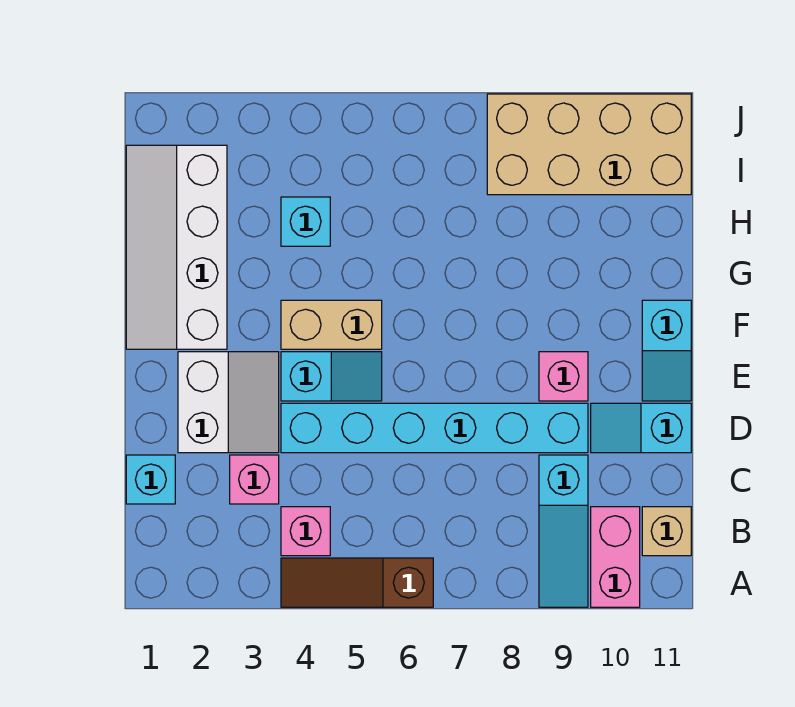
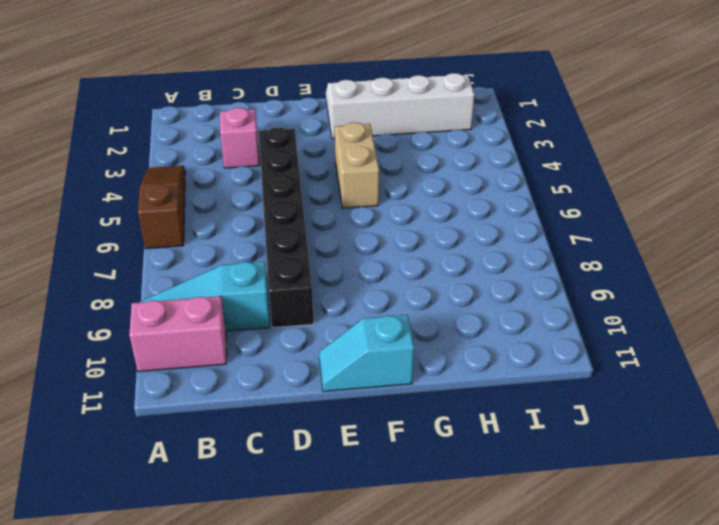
black 1x6 brick [259,127,314,328] -> cyan 1x6 brick [281,403,588,453]
none -> pink 1x1 brick [281,507,330,556]
none -> tan 1x1 brick [642,507,691,556]
none -> cyan 1x1 brick [126,455,175,504]

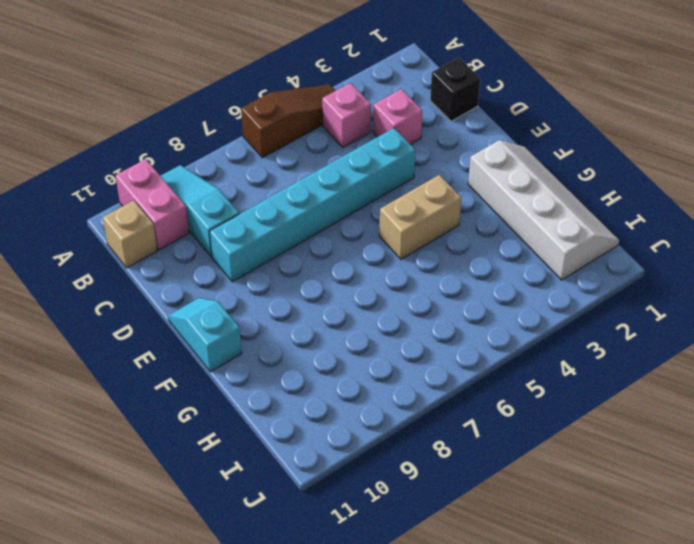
black 1x1 brick [430,58,480,121] -> cyan 1x1 brick [126,455,175,504]
none -> white 2x2 slope [178,352,279,453]
none -> cyan 1x2 slope [591,403,691,453]
none -> cyan 1x2 slope [281,352,382,401]

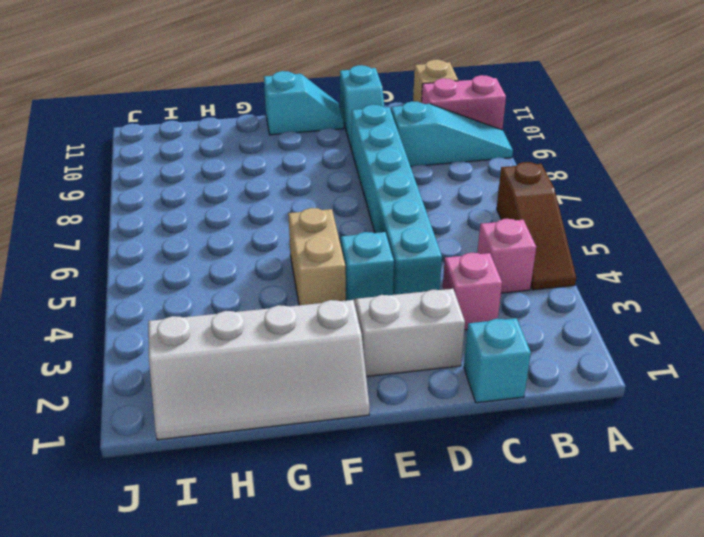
none -> pink 1x1 brick [539,352,588,401]
none -> cyan 1x1 brick [281,197,330,246]
none -> tan 2x4 brick [487,94,691,195]

